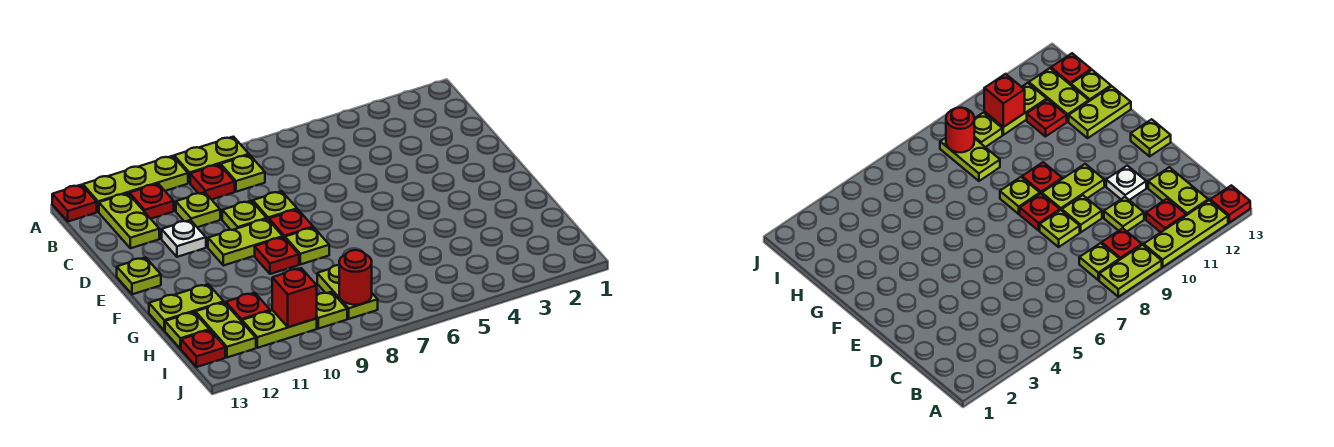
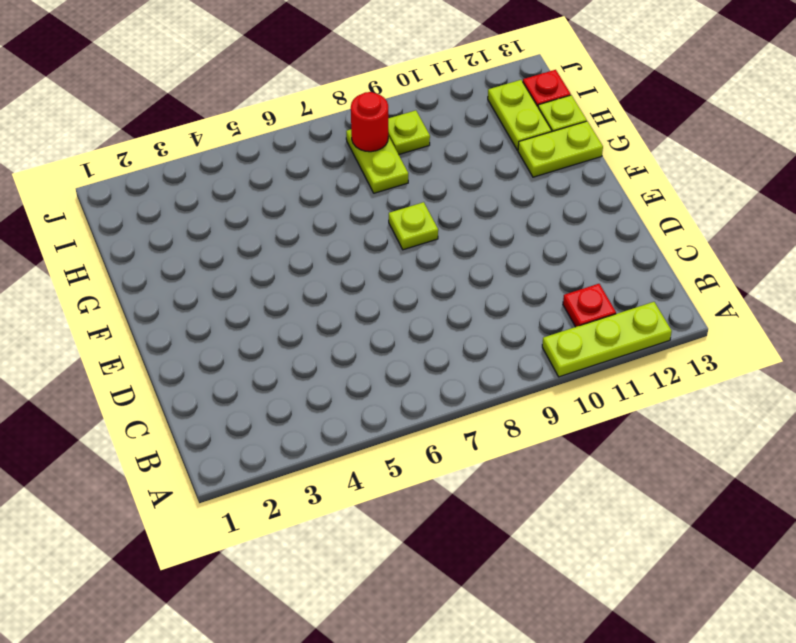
none -> lime 1x2 plate [174,137,249,183]
none -> red 1x1 plate [52,185,97,222]
none -> lime 1x1 plate [221,155,265,192]

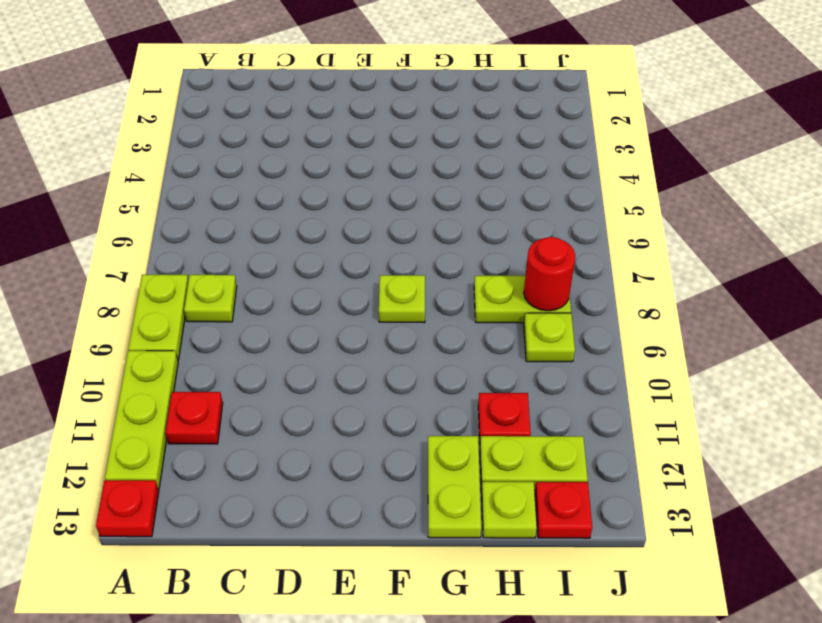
none -> red 1x1 plate [190,165,235,200]
none -> lime 1x2 plate [99,193,159,248]
none -> lime 1x1 plate [176,192,220,227]

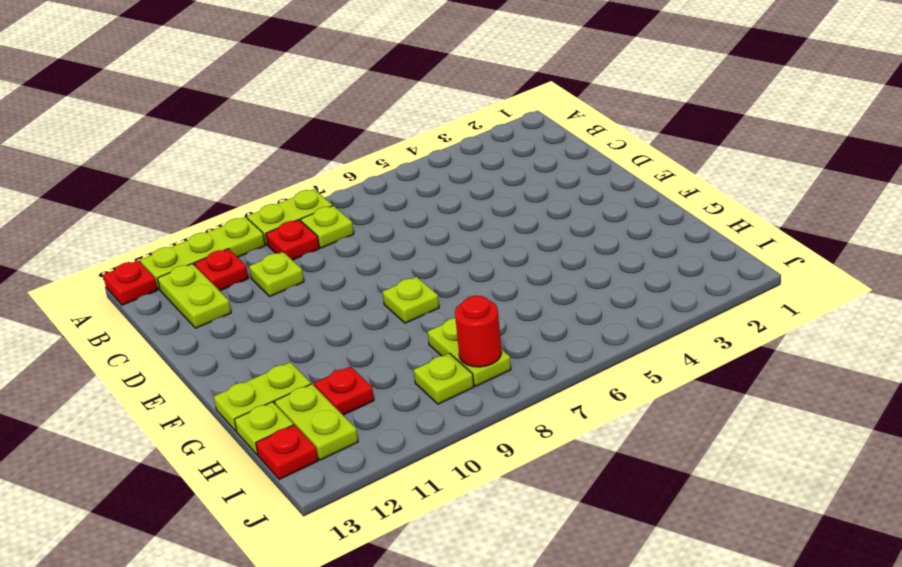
none -> lime 1x1 plate [253,191,297,220]
none -> lime 1x1 plate [222,201,267,230]
none -> white 1x1 plate [162,220,206,257]

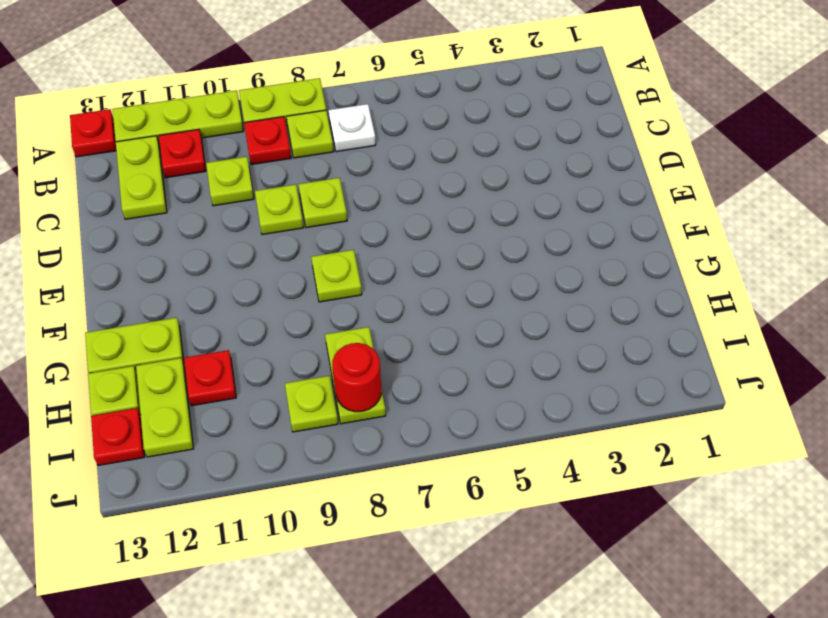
white 1x1 plate [329,104,376,152] -> white 1x1 plate moved to [162,220,206,257]
none -> red 1x1 plate [269,209,313,238]
none -> lime 1x2 plate [208,219,283,266]
none -> lime 1x1 plate [117,257,161,294]

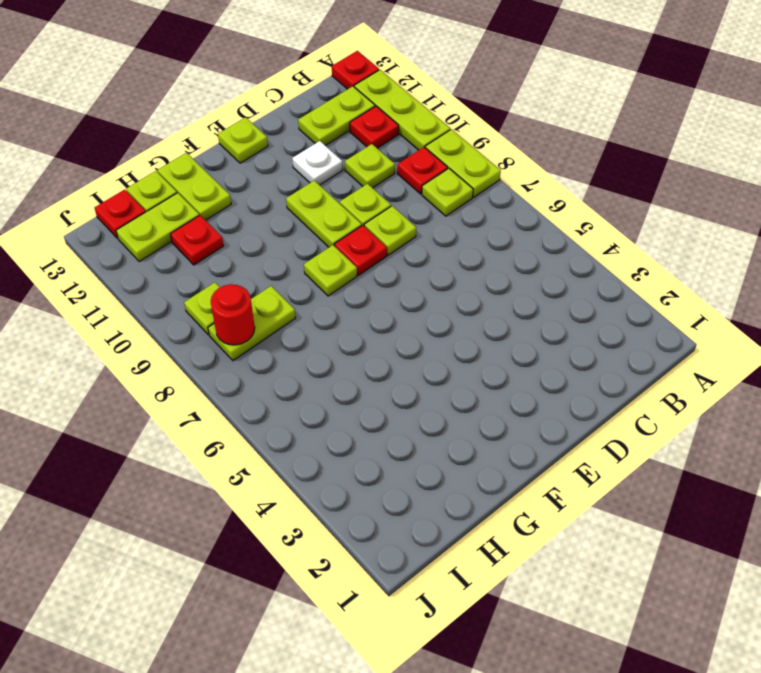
none -> red 1x1 plate [255,237,299,274]
none -> lime 1x2 plate [242,310,317,348]
none -> red 1x1 brick [272,268,317,327]

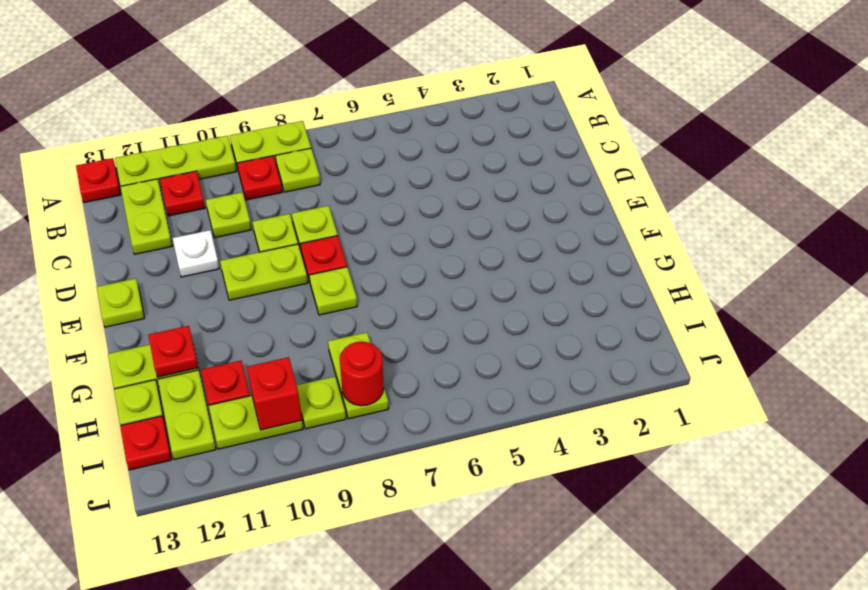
red 1x1 plate [148,326,198,377] -> red 1x1 plate moved to [255,237,299,274]

